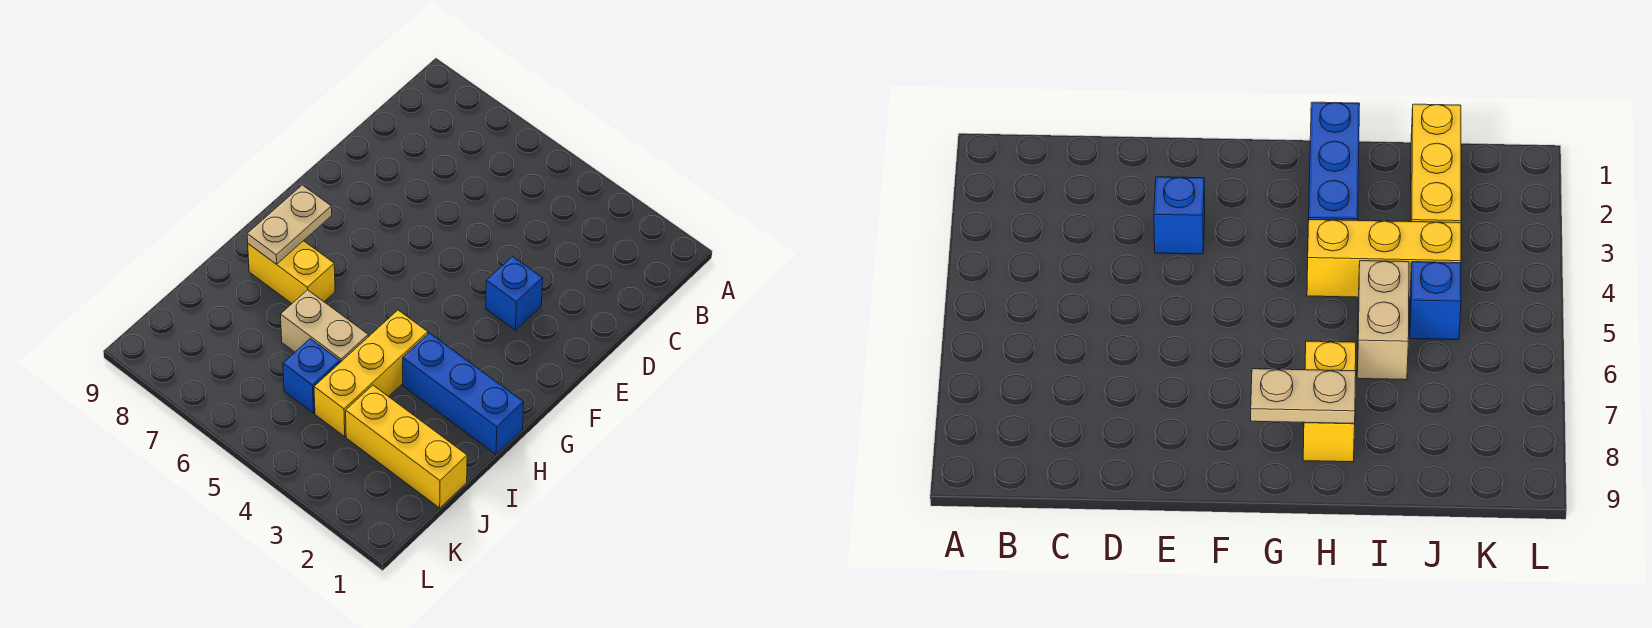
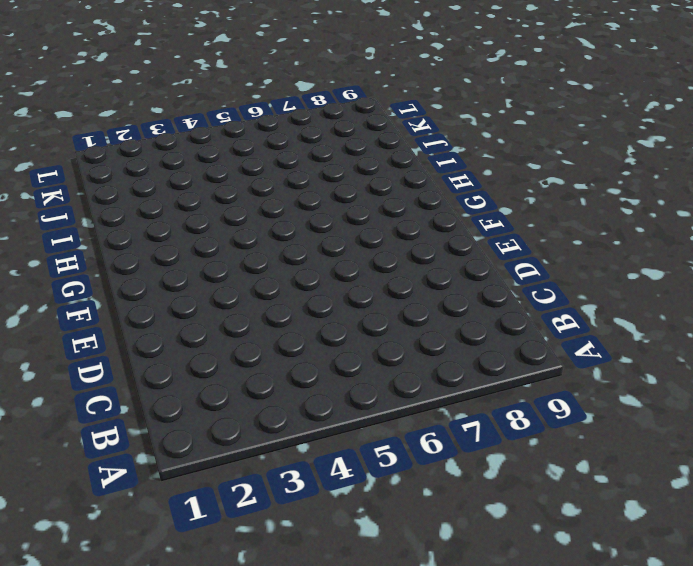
none -> blue 1x1 brick [486,256,543,330]
none -> blue 1x3 brick [403,333,524,455]

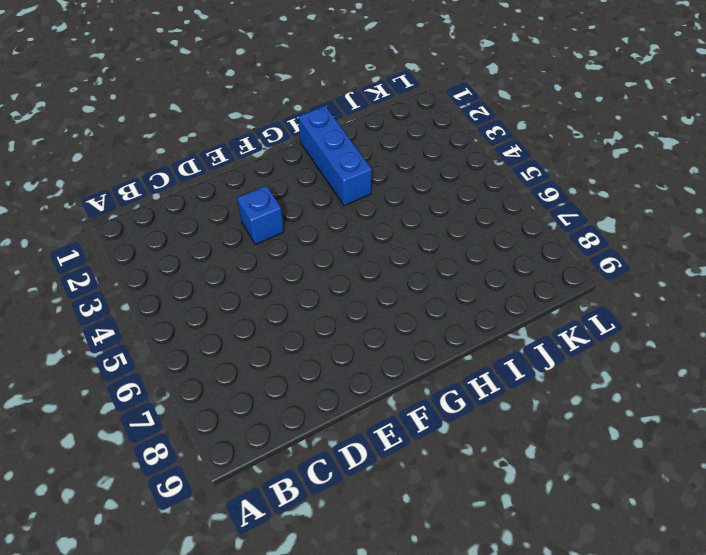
none -> yellow 1x3 brick [314,310,428,437]
none -> yellow 1x2 brick [248,241,335,303]

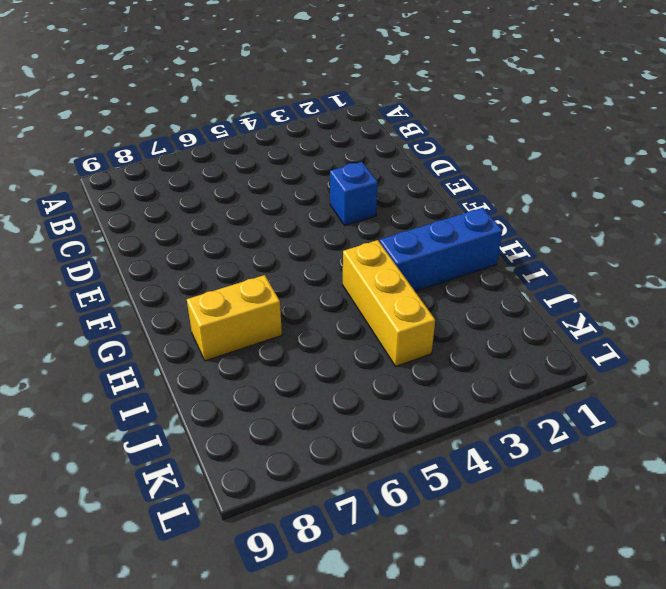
none -> tan 1x2 brick [281,290,368,362]
none -> yellow 1x3 brick [346,385,467,508]

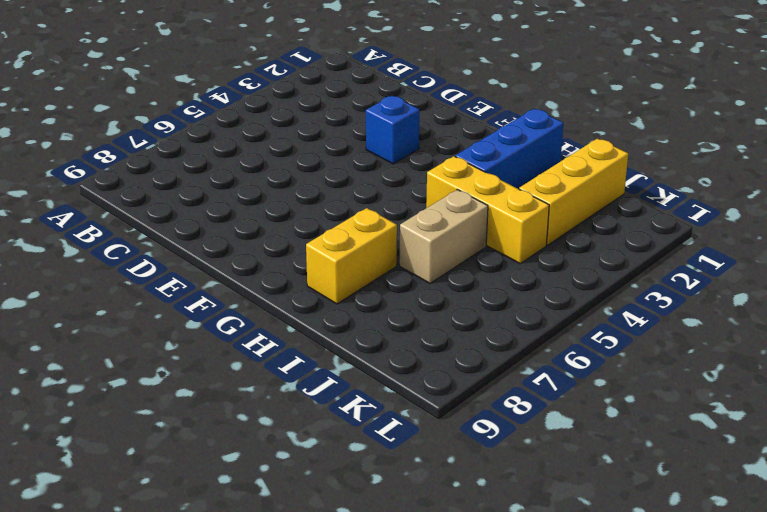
none -> blue 1x1 brick [283,339,340,413]
none -> tan 1x2 plate [247,185,332,264]

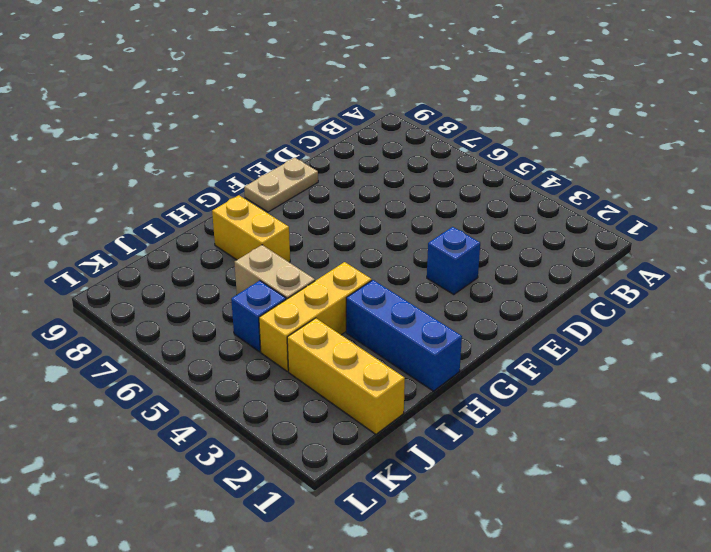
tan 1x2 plate [244,158,318,212] -> tan 1x2 plate moved to [247,185,332,264]

